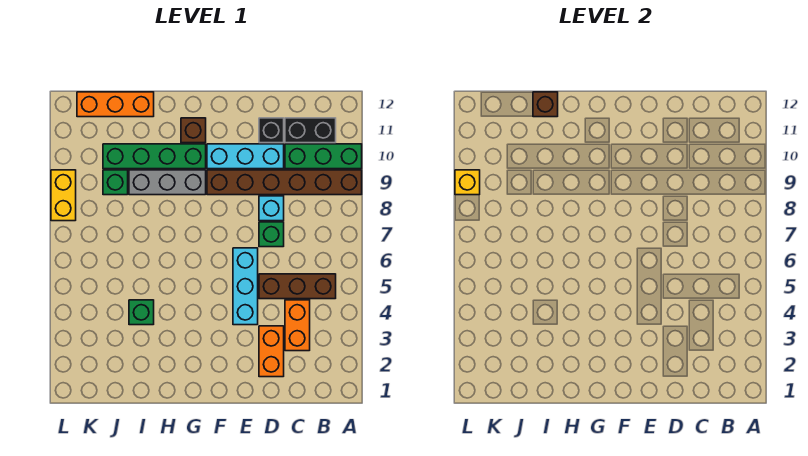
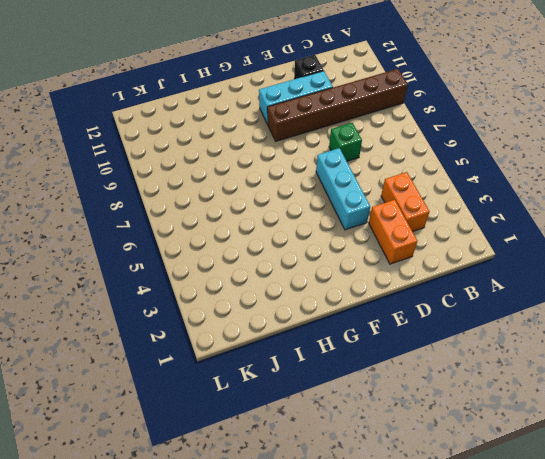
none -> green 1x3 brick [285,144,362,169]
none -> brown 1x3 brick [259,274,336,299]
none -> black 1x2 brick [285,118,336,143]

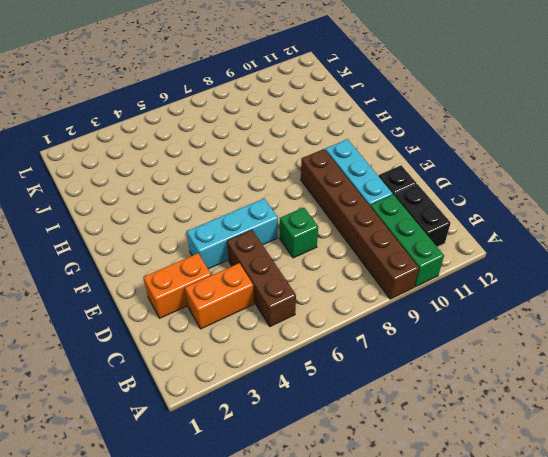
none -> cyan 1x1 brick [259,196,284,221]
none -> grey 1x3 brick [129,170,206,195]
none -> green 1x4 brick [103,144,206,169]

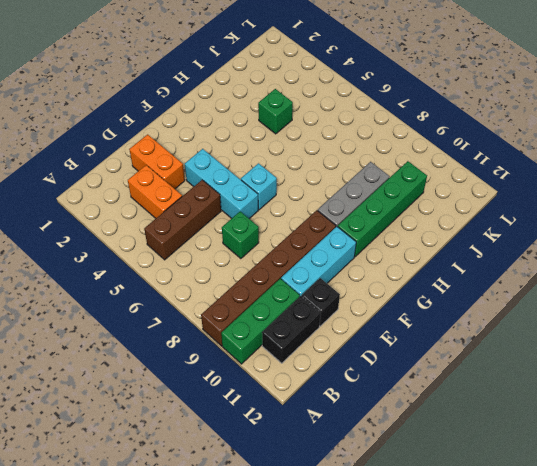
cyan 1x1 brick [241,163,277,210] -> cyan 1x1 brick moved to [259,196,284,221]
none -> brown 1x1 brick [181,118,206,143]
none -> orange 1x3 brick [77,92,154,117]
none -> green 1x1 brick [103,170,128,195]

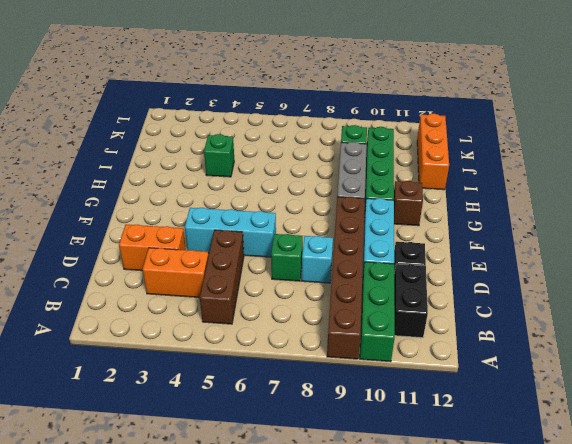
none -> yellow 1x2 brick [51,170,76,221]
none -> brown 1x1 brick [533,92,558,117]
none -> yellow 1x1 brick [455,170,480,195]

